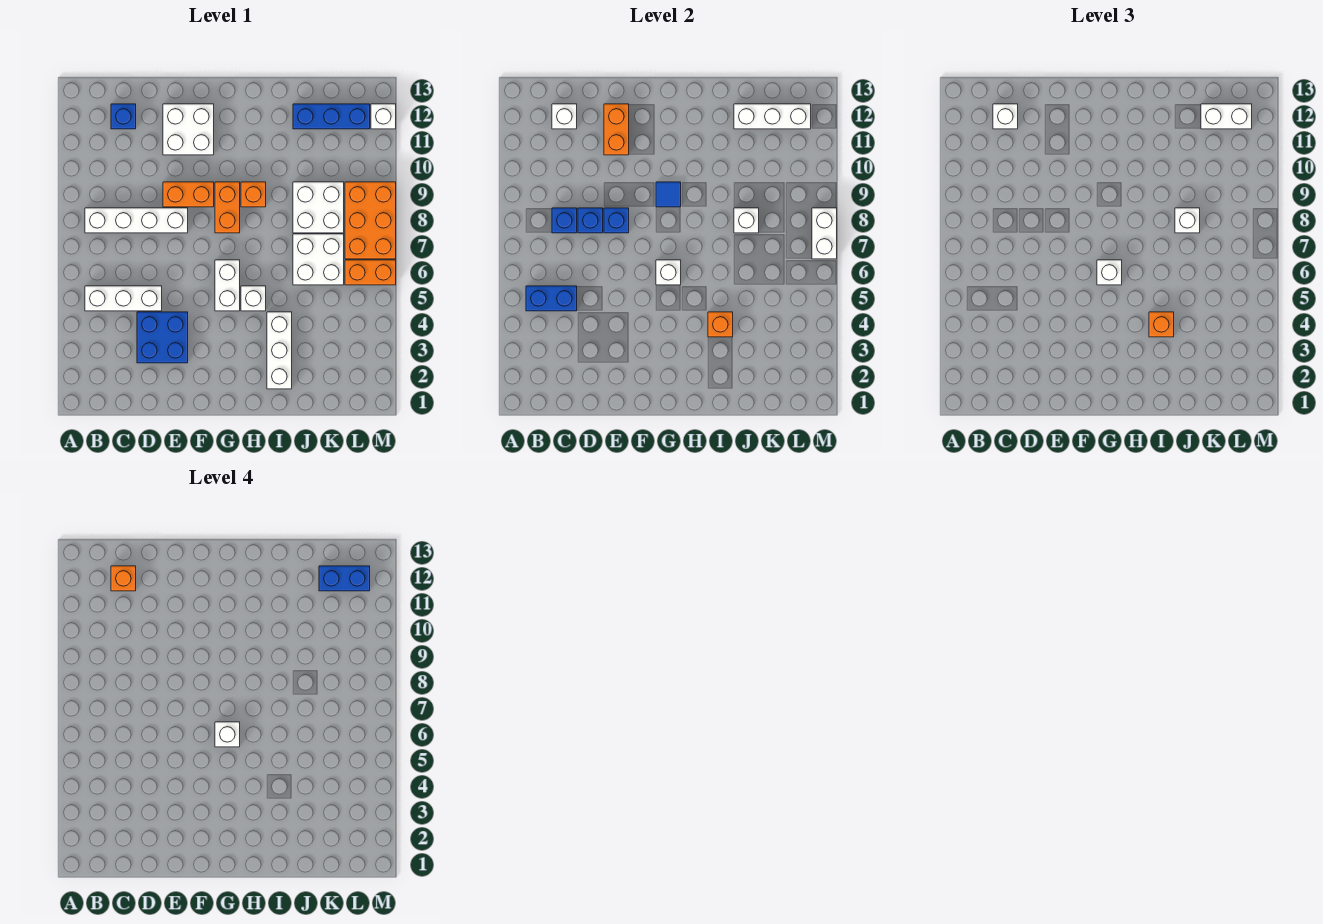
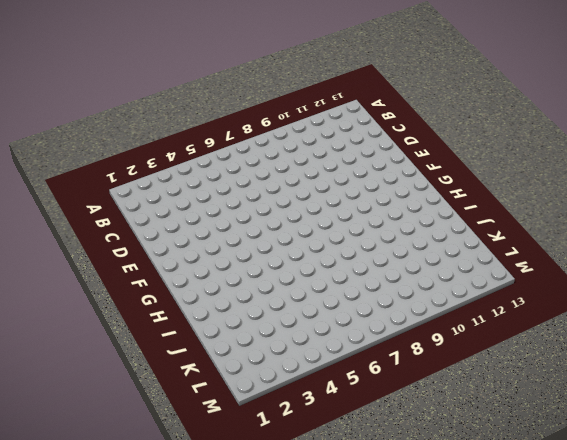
none -> white 1x3 brick [85,286,162,311]
none -> white 1x4 brick [85,208,188,233]
none -> blue 1x1 brick [111,104,136,129]
none -> blue 2x2 brick [137,312,188,363]

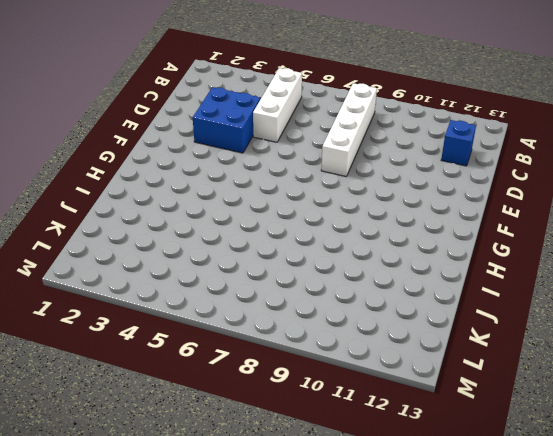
none -> orange 1x2 brick [163,182,214,207]
none -> white 2x2 brick [163,104,214,155]
none -> white 1x2 brick [215,260,240,311]
none -> orange 1x2 brick [215,182,240,233]

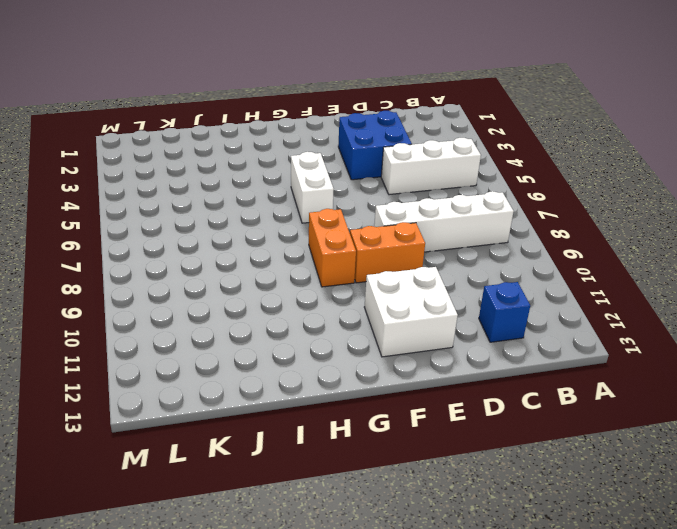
none -> white 1x1 brick [241,286,266,311]
none -> orange 1x1 brick [241,182,266,207]
none -> white 1x3 brick [267,312,292,389]
none -> white 2x2 brick [293,234,344,285]

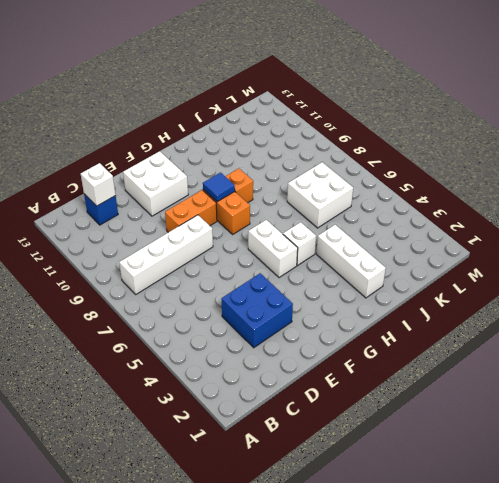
none -> white 1x3 brick [85,286,162,311]
none -> white 2x2 brick [293,182,344,233]
none -> blue 1x3 brick [293,104,370,129]
none -> orange 1x2 brick [345,260,396,285]

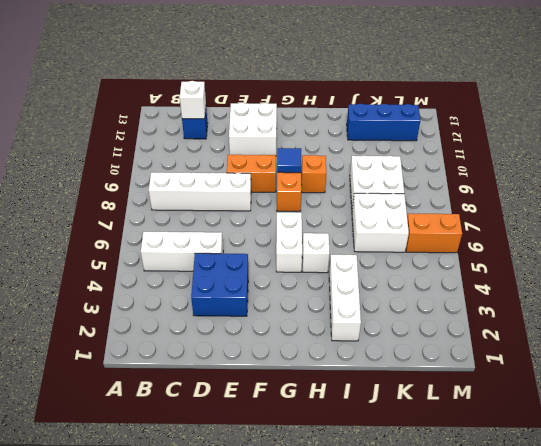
none -> orange 2x3 brick [345,182,396,259]
none -> white 1x1 brick [371,104,396,129]
none -> blue 1x2 brick [526,286,577,311]
none -> blue 1x1 brick [552,208,577,233]

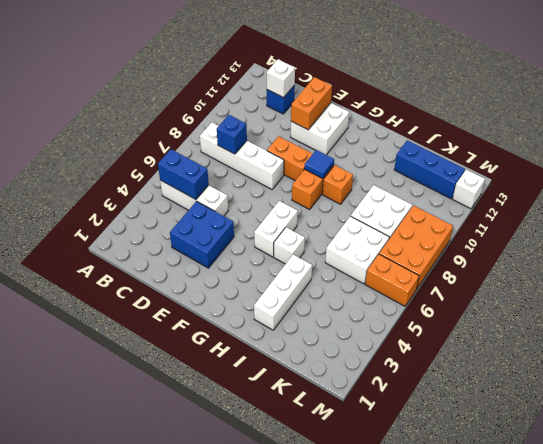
none -> blue 1x1 brick [578,208,603,233]
none -> blue 1x1 brick [604,208,629,233]
none -> white 1x1 brick [656,260,681,285]
none -> orange 1x1 brick [708,312,733,337]

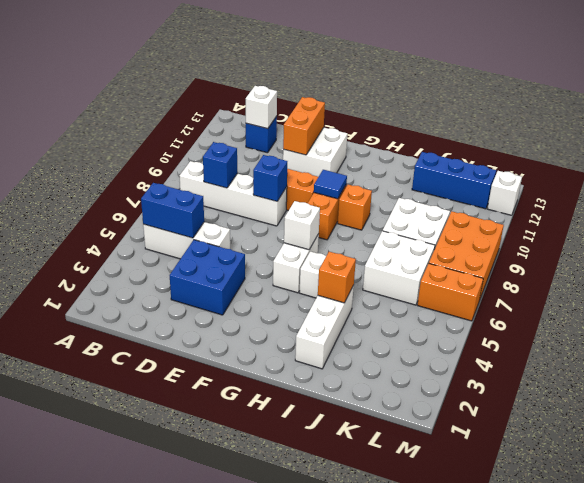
none -> blue 1x1 brick [578,208,603,233]
none -> white 1x1 brick [734,208,759,233]
none -> white 1x3 brick [734,104,811,129]
none -> white 1x2 brick [812,208,837,259]

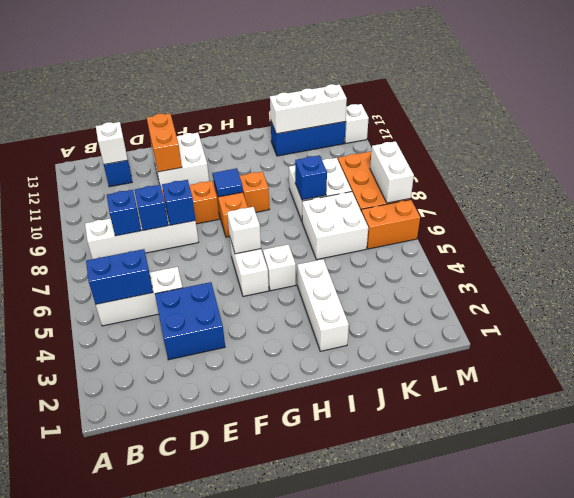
blue 1x1 brick [295,155,327,200] -> white 1x1 brick [734,208,759,233]
none -> orange 1x1 brick [708,312,733,337]
none -> white 1x1 brick [993,104,1018,129]
none -> white 1x1 brick [1097,260,1122,285]
none -> orange 1x1 brick [1149,312,1174,337]

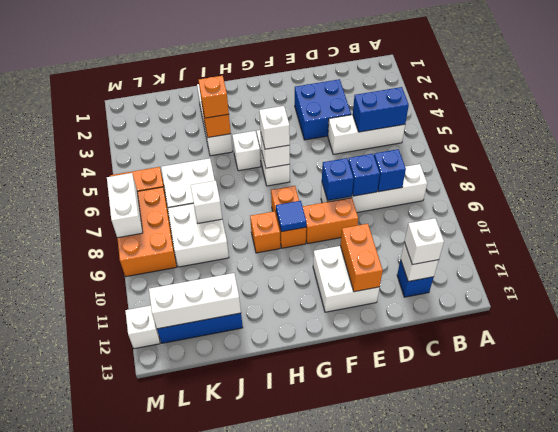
none -> white 1x1 brick [1175,208,1200,233]
none -> white 1x2 brick [1201,104,1252,129]
none -> orange 1x1 brick [111,566,136,591]
none -> white 1x1 brick [215,722,240,747]

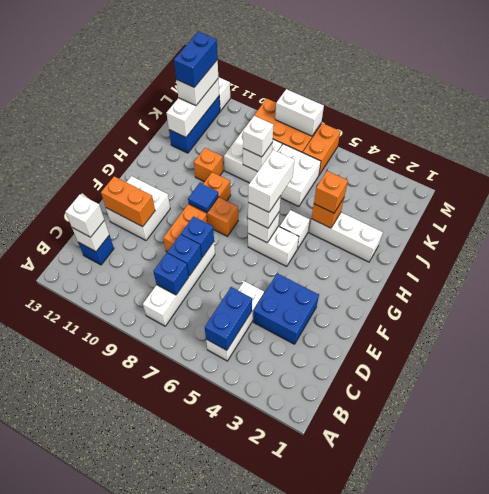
white 1x2 brick [248,150,294,212] -> white 1x1 brick [215,722,240,747]
orange 1x1 brick [194,148,223,182] -> orange 1x1 brick moved to [111,566,136,591]

